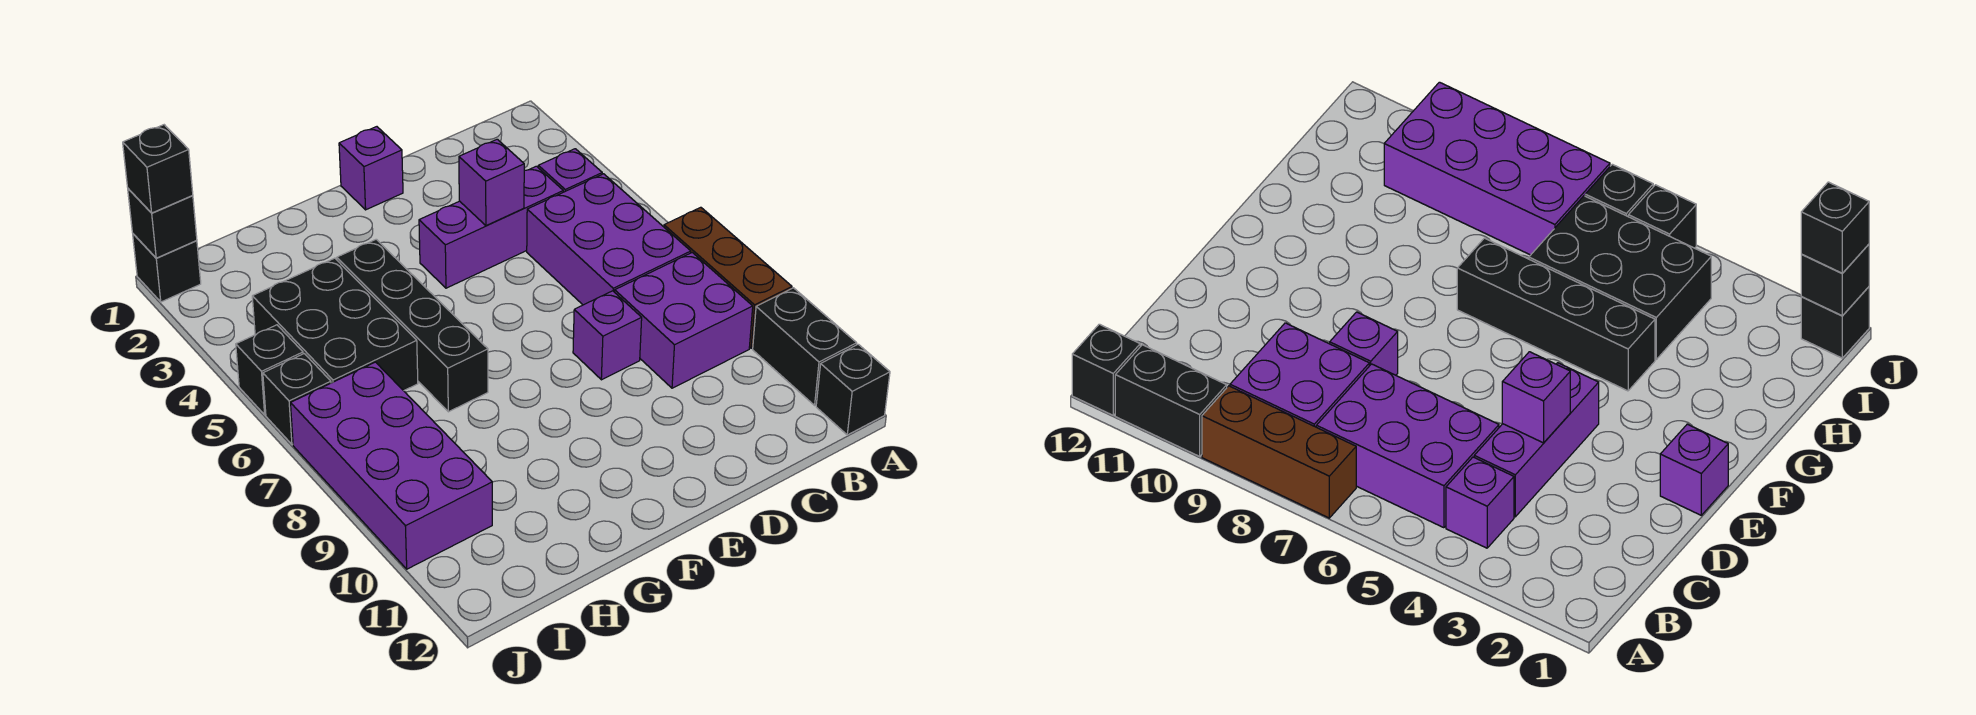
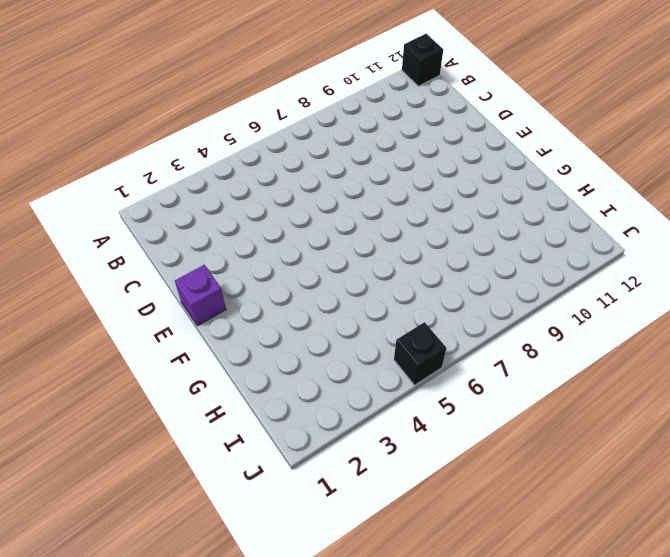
none -> brown 1x3 brick [664,207,792,348]
none -> black 1x2 brick [753,288,857,405]
none -> purple 1x1 brick [538,149,602,192]

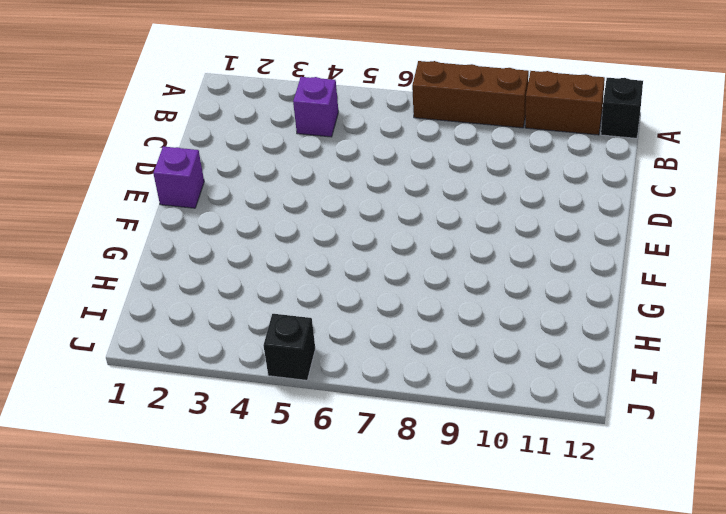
brown 1x2 brick [525,71,605,135] -> black 1x2 brick [753,288,857,405]
none -> purple 2x3 brick [527,174,691,305]
none -> purple 2x2 brick [615,253,753,388]
none -> purple 1x3 brick [419,166,563,288]

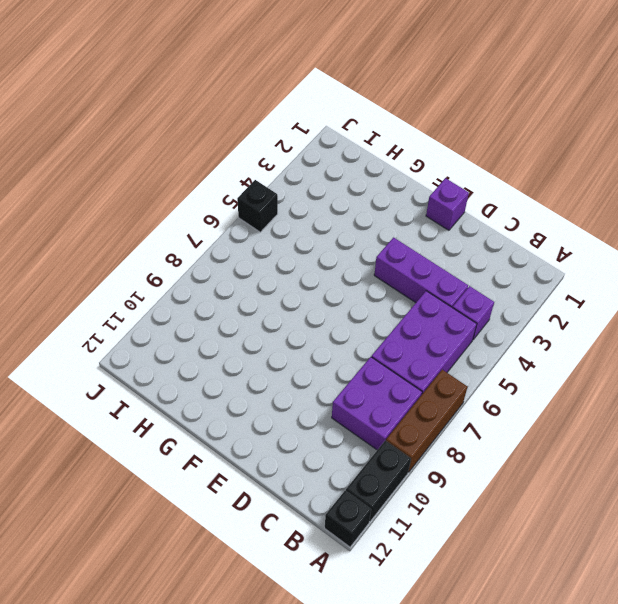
none -> purple 1x1 brick [573,291,642,380]
none -> black 1x4 brick [337,239,488,412]
none -> black 2x3 brick [252,258,418,391]

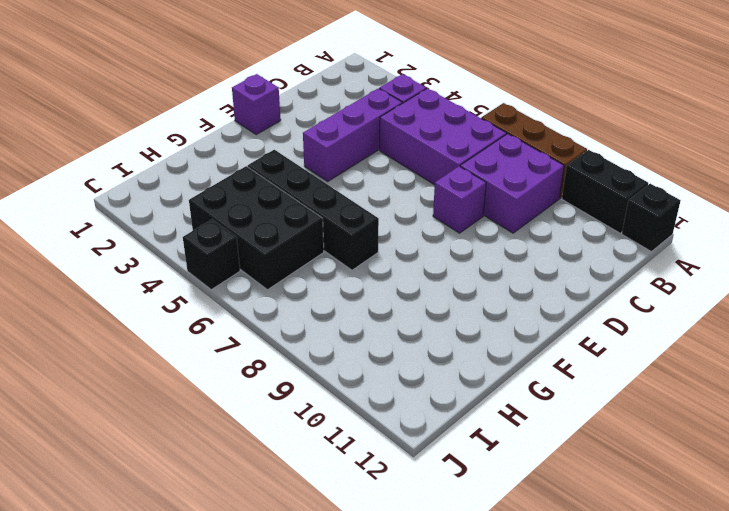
none -> purple 2x4 brick [291,362,492,569]
none -> black 1x1 brick [133,234,201,302]
none -> black 1x1 brick [263,354,331,444]

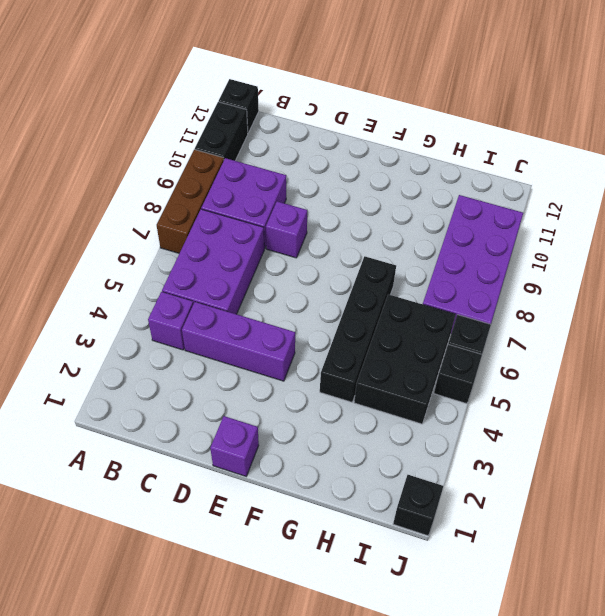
none -> purple 1x1 brick [459,139,524,226]
none -> black 1x1 brick [128,189,197,258]
none -> black 1x1 brick [123,125,193,213]

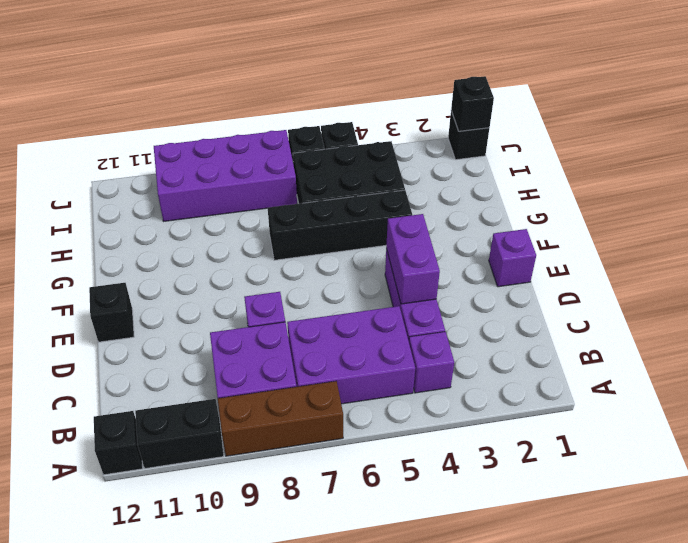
purple 1x2 brick [386,214,440,304] -> purple 1x1 brick [459,139,524,226]
black 1x1 brick [89,283,134,342] -> black 1x1 brick moved to [123,125,193,213]

